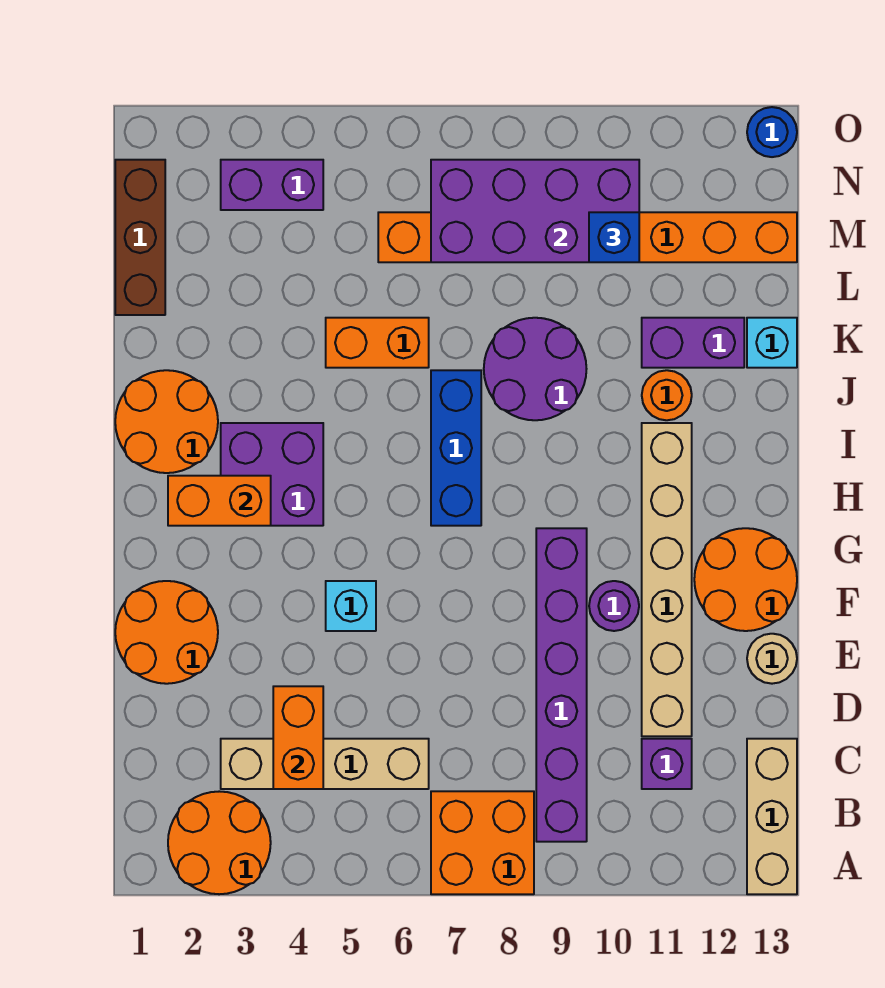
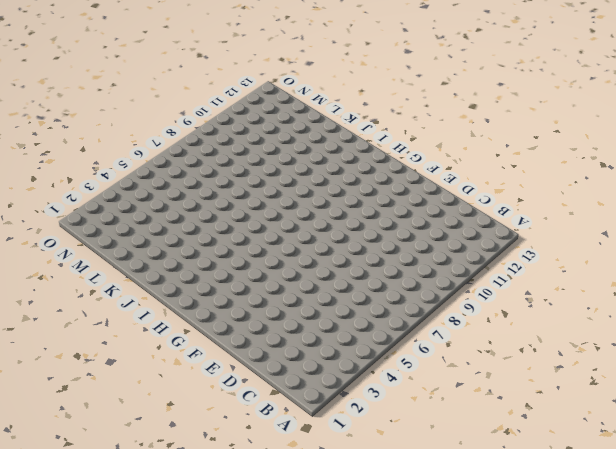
none -> orange 2x2 round brick [168,791,271,894]
none -> orange 2x2 brick [431,791,534,894]
none -> tan 1x3 brick [747,739,797,894]

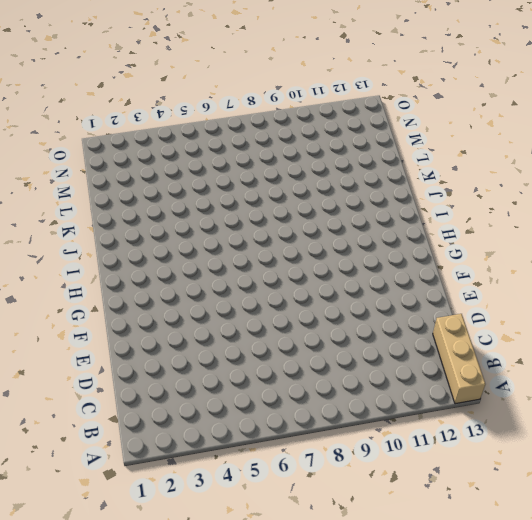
none -> orange 2x2 round brick [168,791,271,894]
none -> orange 2x2 brick [431,791,534,894]
none -> purple 1x6 brick [536,528,587,842]

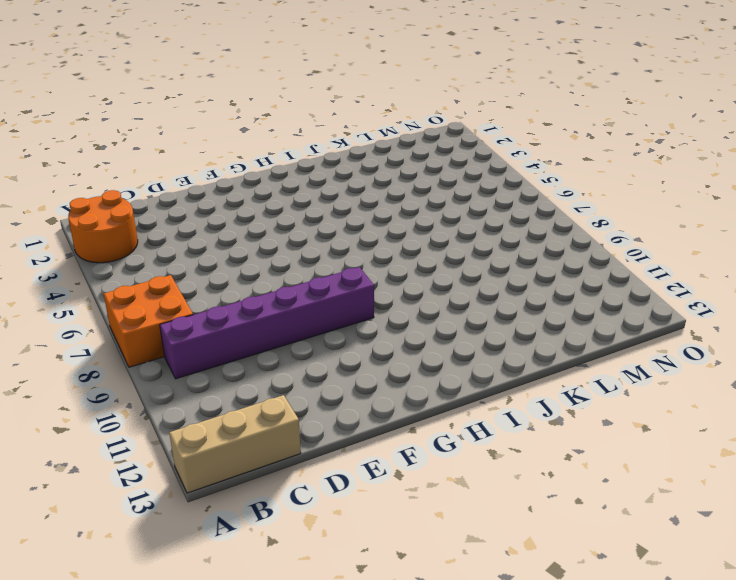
none -> tan 1x4 brick [221,739,429,789]
none -> purple 1x1 brick [642,739,692,789]
none -> tan 1x6 brick [642,423,692,736]

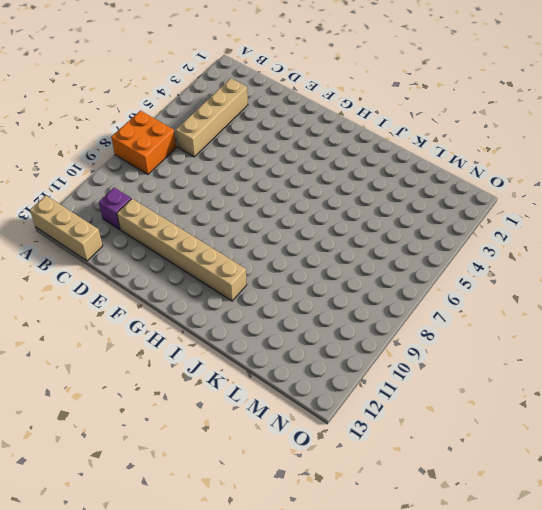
none -> orange 2x2 round brick [168,791,271,894]
none -> purple 1x6 brick [536,528,587,842]
none -> orange 2x2 round brick [115,581,218,684]

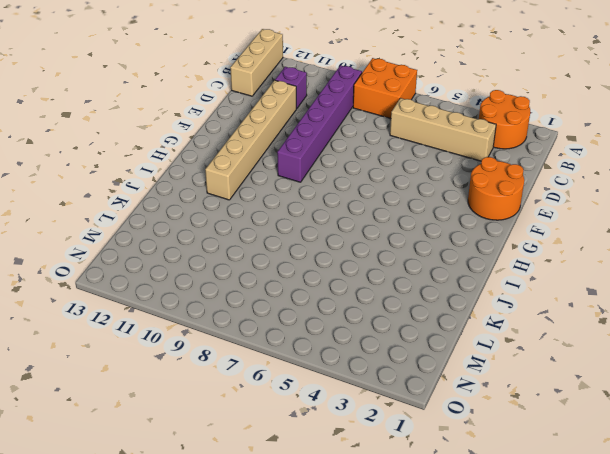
none -> tan 1x1 round brick [747,634,797,684]
none -> cyan 1x1 brick [326,581,376,631]
none -> purple 1x1 round brick [589,581,639,631]

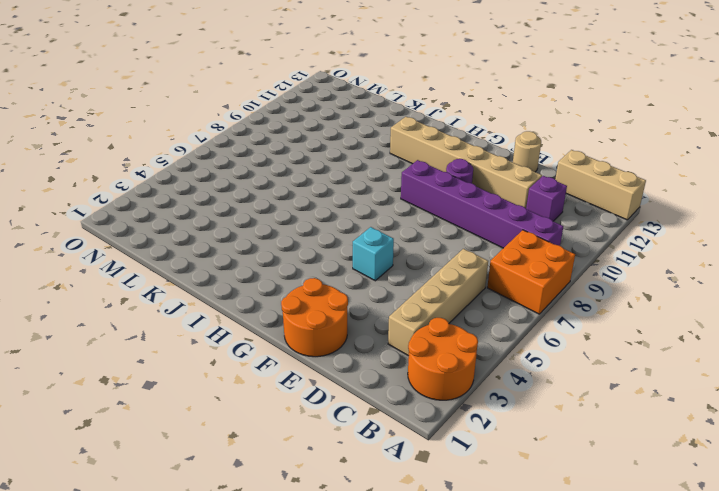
none -> orange 2x2 round brick [694,528,797,631]
none -> purple 2x2 brick [221,423,323,526]
none -> blue 1x3 brick [431,370,481,526]

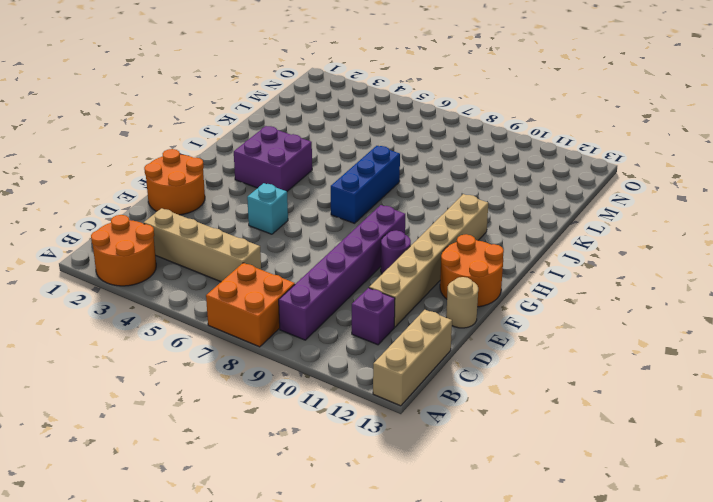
none -> orange 2x2 round brick [115,370,218,473]
none -> purple 2x2 round brick [484,318,586,420]
none -> orange 1x1 round brick [642,370,692,420]

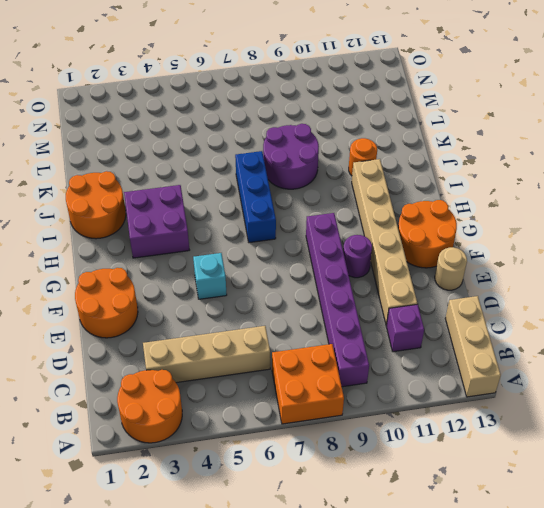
none -> orange 1x2 brick [326,318,429,368]
none -> purple 1x2 brick [642,318,744,368]
none -> cyan 1x1 brick [747,318,797,368]

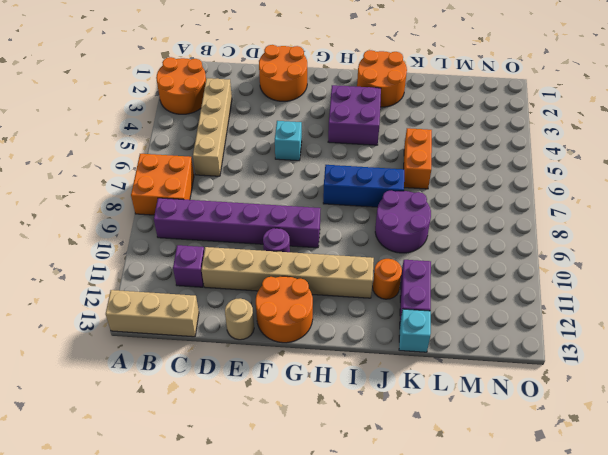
none -> brown 1x3 brick [115,160,165,315]
none -> orange 1x8 brick [378,212,797,262]
none -> purple 1x2 brick [221,160,323,210]

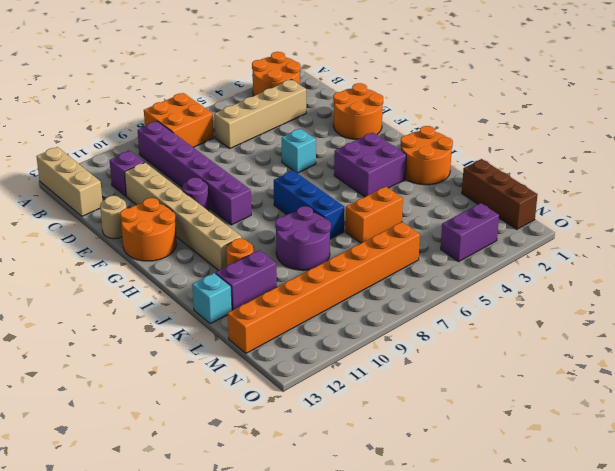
none -> blue 1x1 round brick [747,107,797,157]
none -> orange 1x2 brick [273,686,323,789]
none -> orange 1x2 brick [168,476,271,526]

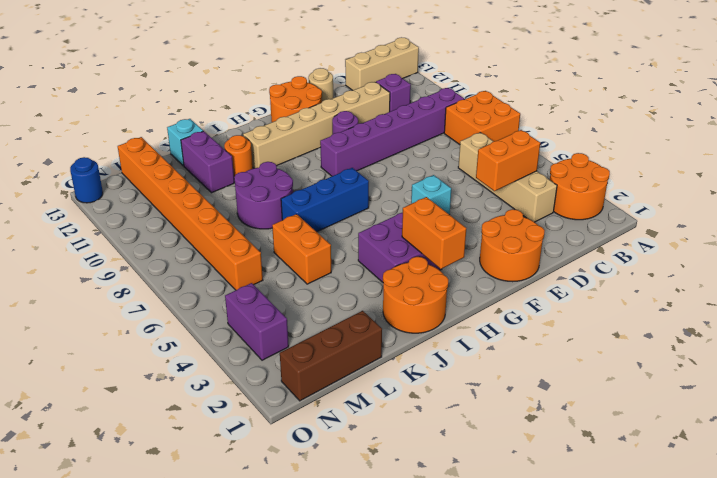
none -> purple 2x4 brick [431,160,639,262]
none -> blue 1x1 brick [589,212,639,262]

